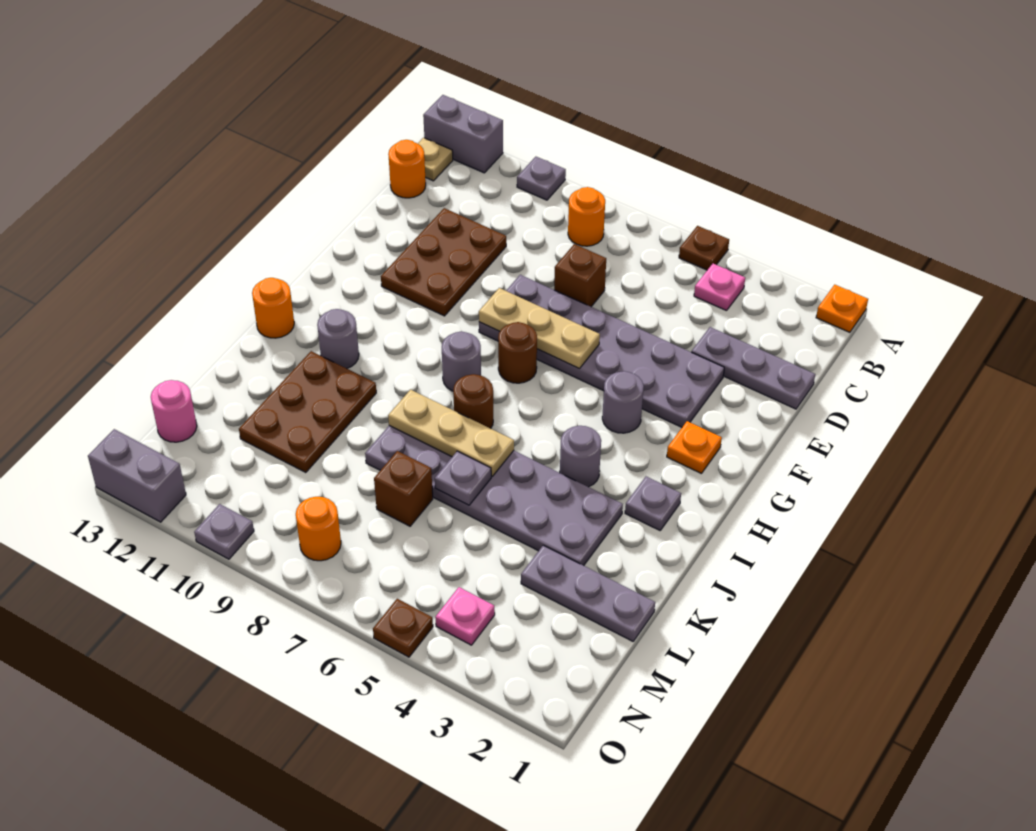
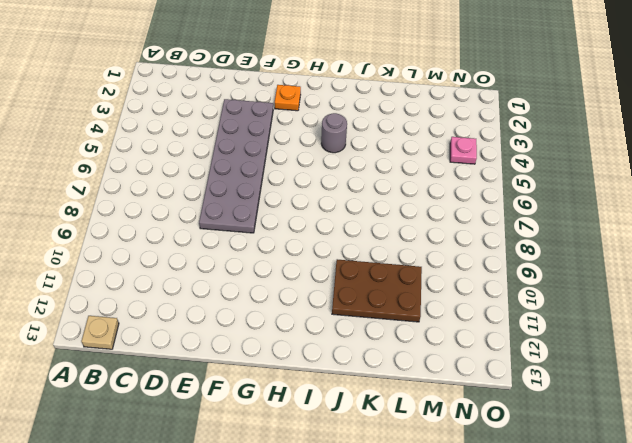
none -> orange 1x1 plate [816,285,868,332]
none -> brown 1x1 plate [679,226,729,270]
none -> grey 1x1 plate [517,157,566,200]
none -> grey 1x2 brick [423,95,503,173]

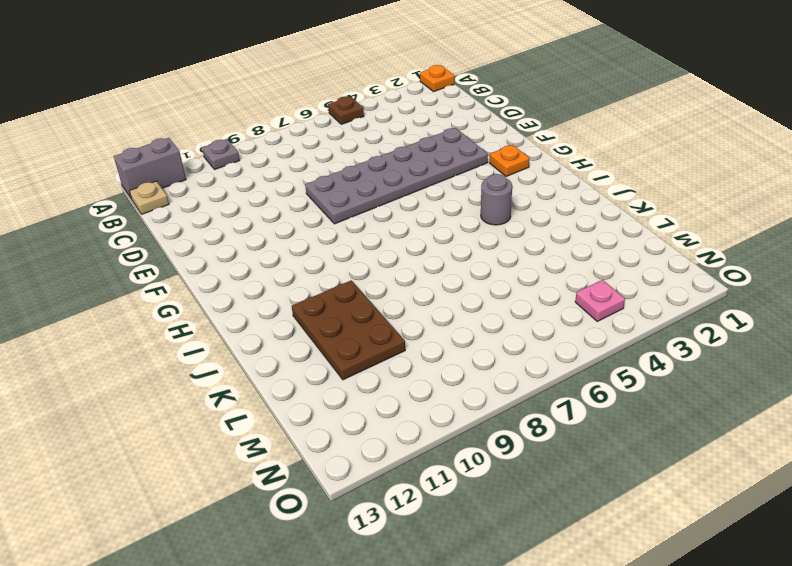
none -> pink 1x1 plate [694,264,745,311]
none -> orange 1x1 round brick [568,187,605,246]
none -> orange 1x1 round brick [388,140,426,198]
none -> grey 1x3 plate [692,327,815,409]

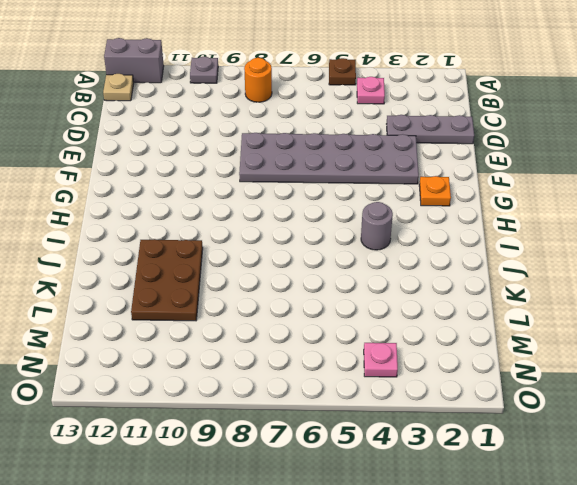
none -> orange 1x1 plate [816,285,868,332]
none -> orange 1x1 round brick [388,140,426,198]
none -> brown 1x1 brick [554,244,606,307]
none -> brown 2x3 plate [381,208,506,316]

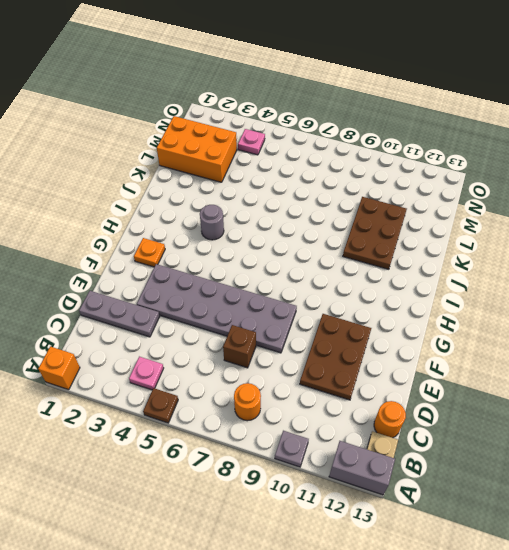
orange 1x1 brick [38,346,80,390] -> orange 1x1 plate [816,285,868,332]
orange 2x3 brick [157,116,237,182] -> grey 1x3 plate [521,545,655,641]
none -> grey 1x1 round brick [602,371,644,433]
none -> brown 1x1 round brick [498,322,537,383]
none -> grey 1x1 round brick [442,332,481,391]
none -> grey 1x1 plate [625,476,681,530]

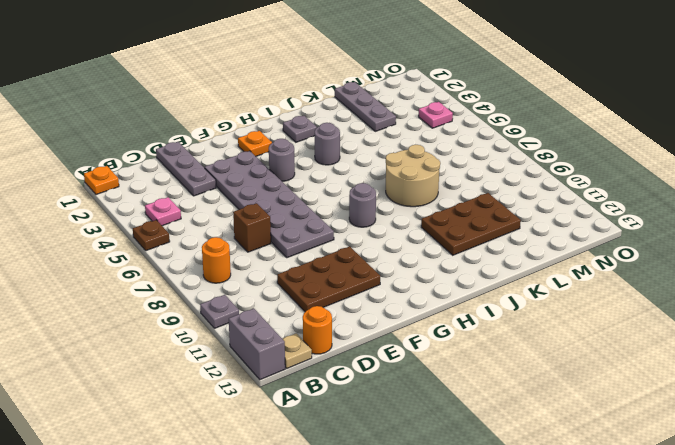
tan 2x2 round brick [386,145,440,207] -> grey 2x6 plate [365,426,623,566]
none -> brown 1x1 round brick [498,322,537,383]
none -> brown 1x1 round brick [453,374,493,429]
none -> grey 1x1 round brick [317,309,359,368]
none -> orange 1x1 round brick [252,278,294,338]

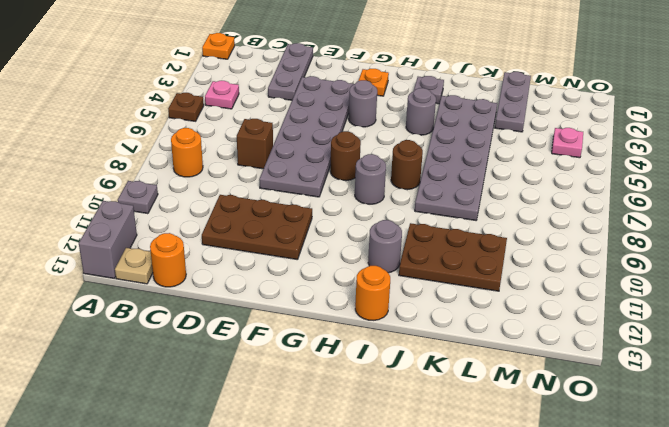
none -> brown 1x1 brick [374,451,433,526]
none -> pink 1x1 round brick [151,380,197,442]
none -> orange 1x1 round brick [296,497,341,561]
none -> brown 1x1 plate [373,599,433,657]

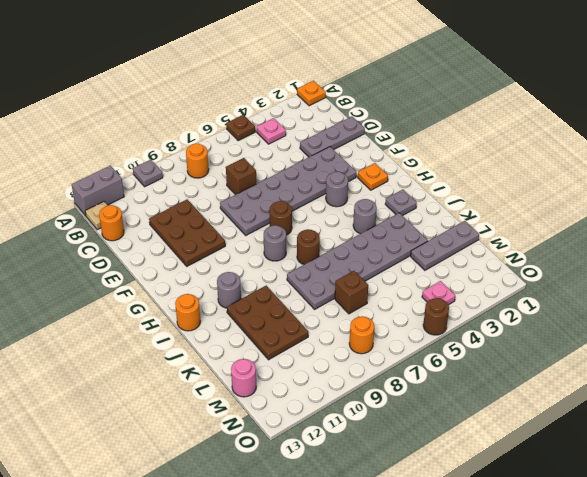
brown 1x1 round brick [423,298,449,335] -> brown 1x1 plate [373,599,433,657]
none -> grey 1x1 plate [194,504,254,559]
none -> grey 1x2 brick [88,429,186,522]
none -> tan 1x3 plate [479,288,600,368]
none -> tan 1x3 plate [388,390,514,476]

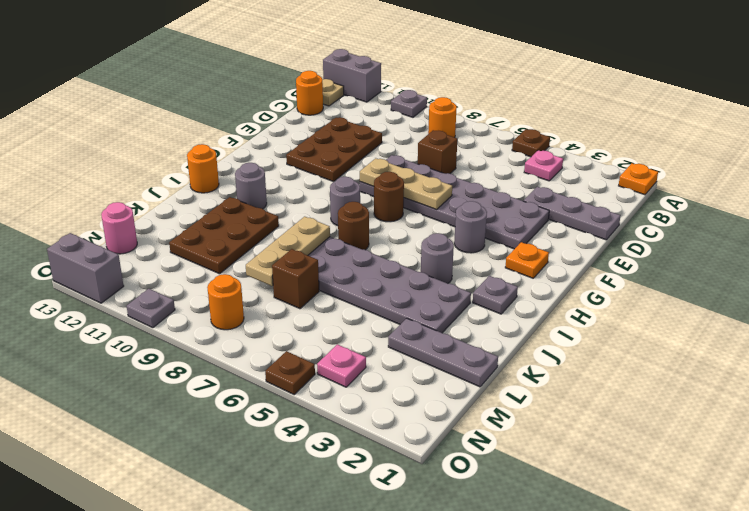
tan 1x3 plate [246,217,330,286] -> tan 1x3 plate turned to [388,390,514,476]
none -> grey 1x1 plate [435,451,491,505]

